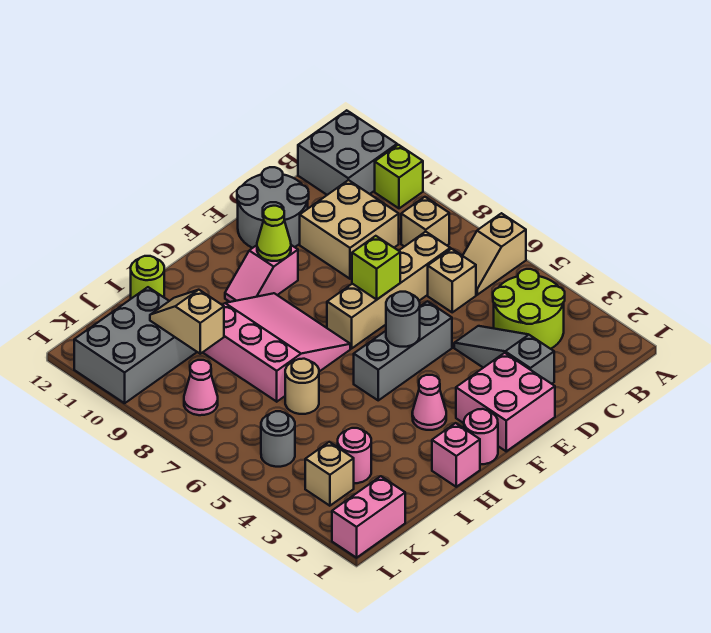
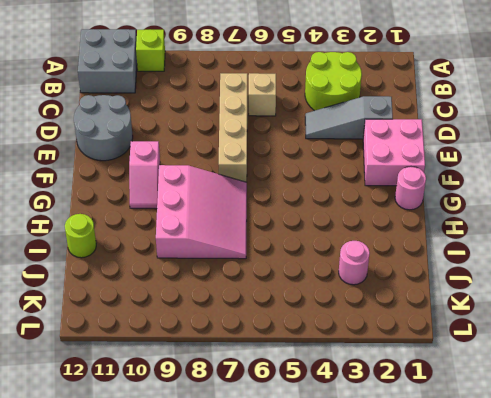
pink 3x3 slope [156,165,247,259] -> pink 3x3 slope turned to [203,293,350,402]
none -> tan 1x2 slope [463,213,526,295]
none -> tan 1x1 brick [401,197,449,247]
none -> tan 2x2 brick [300,180,399,279]

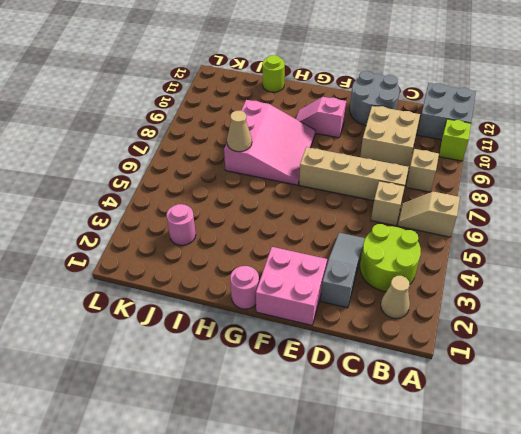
tan 1x1 cone [381,276,410,319] -> none
tan 1x1 cone [227,111,252,152] -> none
none -> grey 1x3 brick [354,301,452,400]
none -> pink 1x1 cone [412,375,446,430]
none -> pink 1x1 brick [432,423,480,487]

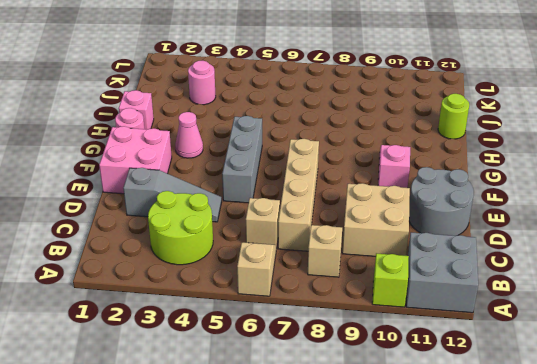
none -> pink 3x3 slope [203,293,350,402]
none -> tan 1x1 round brick [285,359,319,414]
none -> grey 2x3 brick [74,287,197,403]

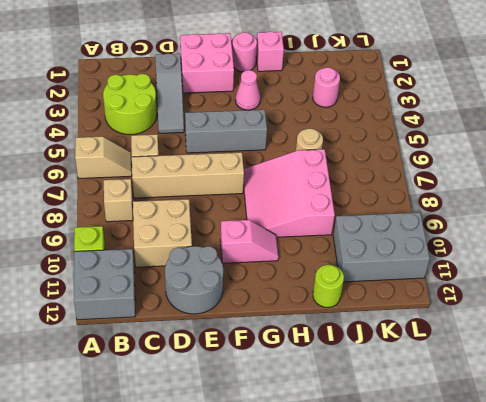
none -> pink 1x2 brick [332,476,405,558]
none -> tan 1x1 brick [305,442,354,506]
none -> grey 1x1 round brick [261,411,295,467]

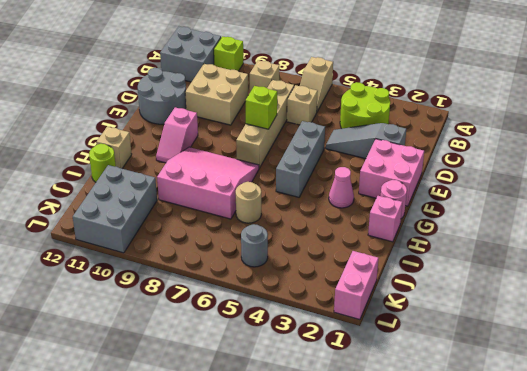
tan 1x1 brick [97,127,132,168] -> tan 1x1 brick moved to [305,442,354,506]
none -> pink 1x1 round brick [338,428,371,483]
none -> pink 1x1 cone [184,360,218,415]
none -> grey 1x1 round brick [386,292,420,347]

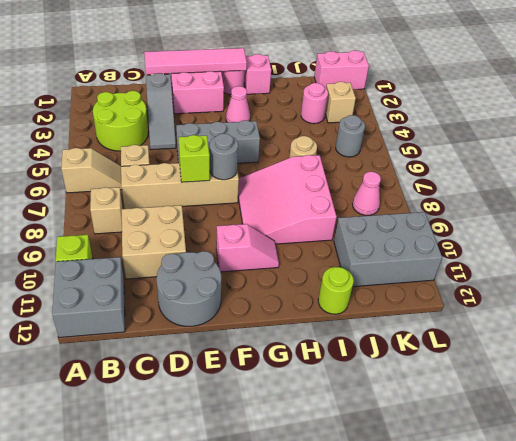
pink 1x4 tile [144,48,247,74] -> none
grey 1x1 round brick [210,133,238,180] -> grey 1x1 round brick moved to [386,292,420,347]
none -> lime 1x1 cone [257,206,291,261]
none -> tan 1x2 slope [150,290,224,354]

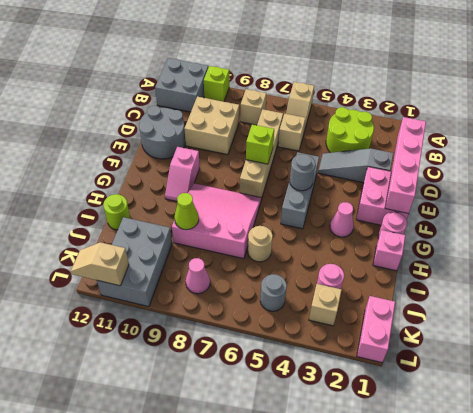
pink 1x4 brick [385,117,426,214] -> none
lime 1x1 cone [174,193,199,230] -> lime 1x1 cone moved to [257,206,291,261]
tan 1x2 slope [71,242,129,286] -> tan 1x2 slope moved to [150,290,224,354]

